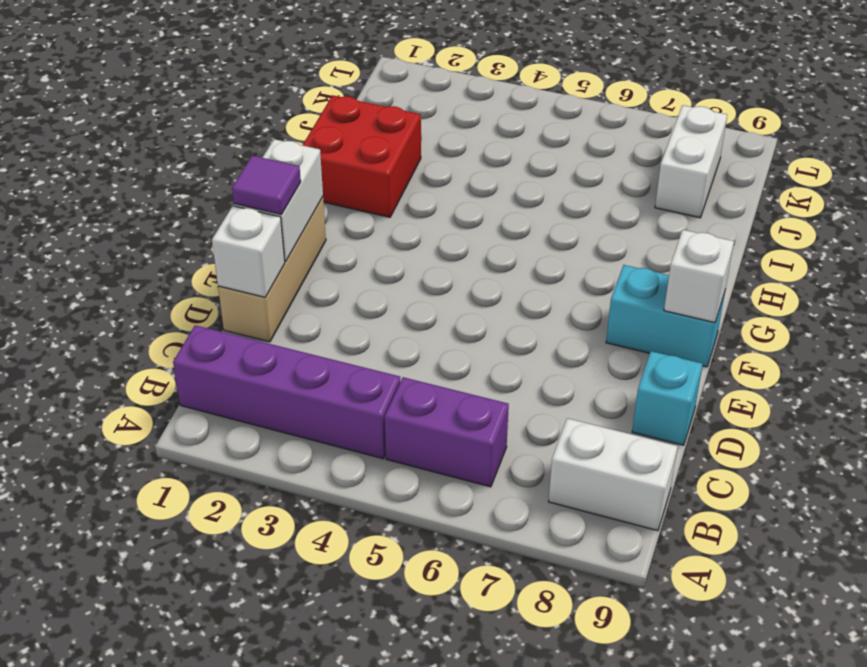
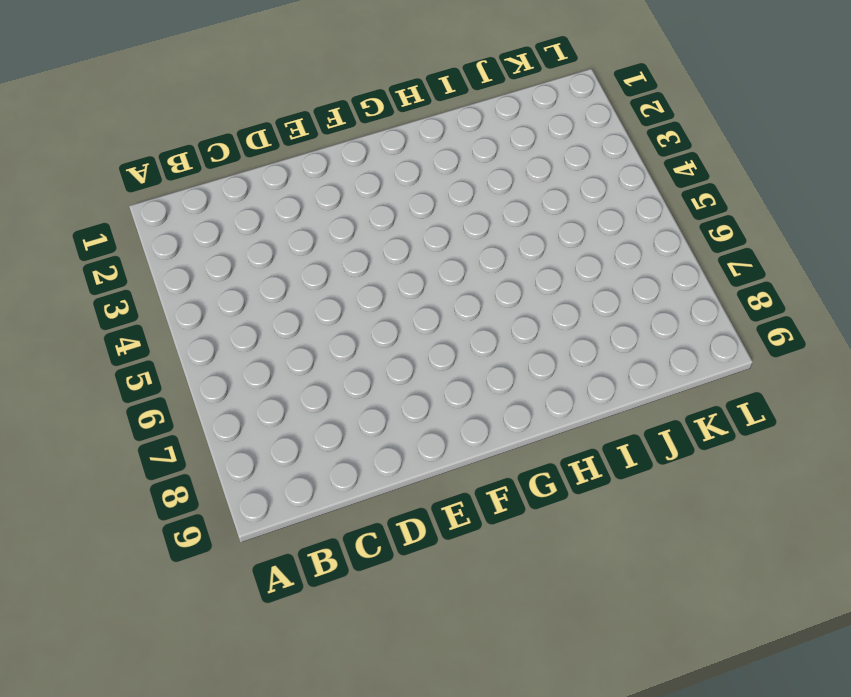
none -> purple 1x4 brick [173,325,400,459]
none -> purple 1x2 brick [385,377,509,487]
none -> white 1x2 brick [549,418,678,531]

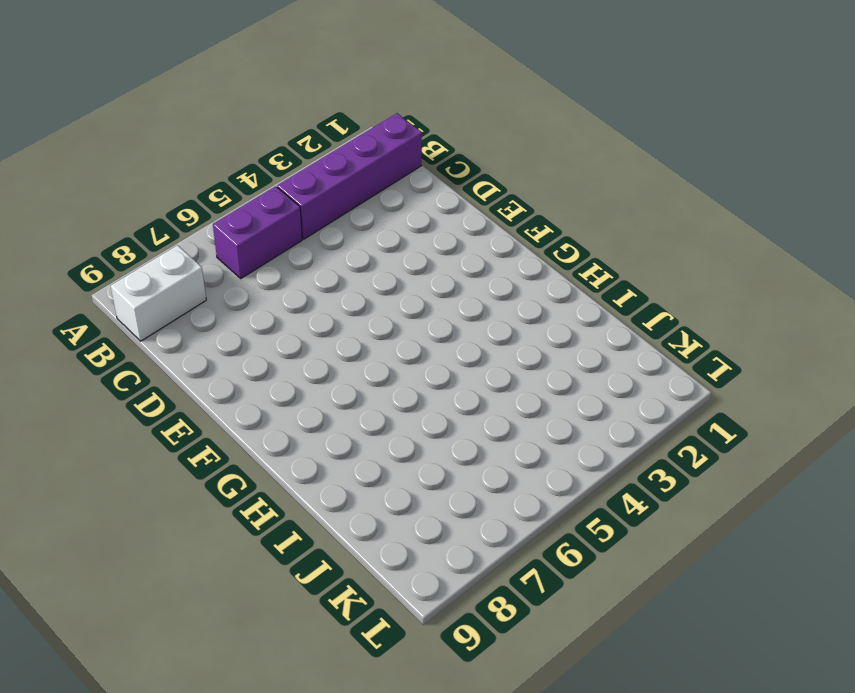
none -> tan 1x3 brick [218,197,326,342]
none -> cyan 1x1 brick [632,351,703,445]
none -> cyan 1x2 brick [606,265,725,367]

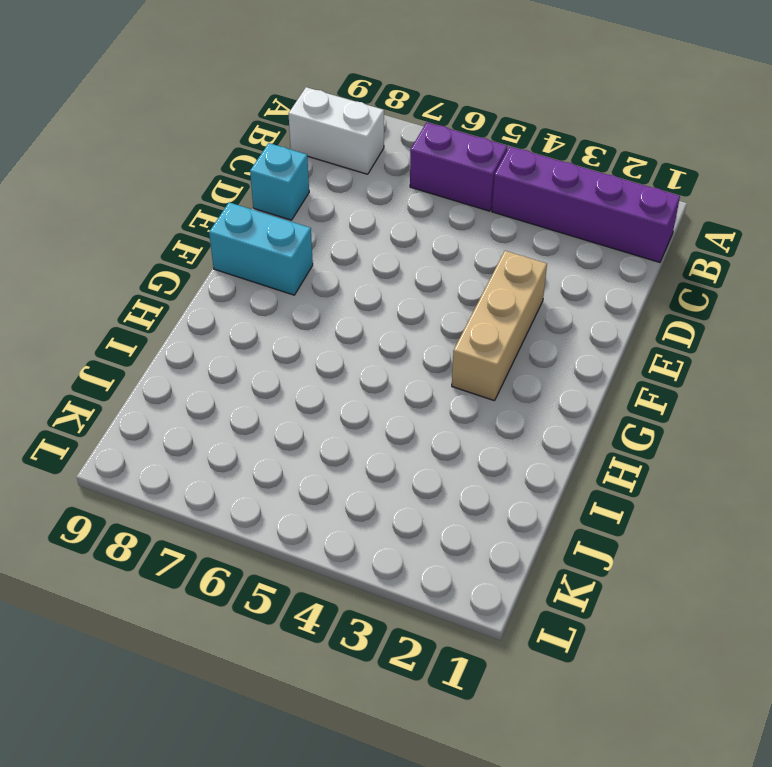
tan 1x3 brick [452,251,547,401] -> tan 1x3 brick moved to [218,197,326,342]
none -> red 2x2 brick [303,95,421,217]
none -> white 1x2 brick [655,105,727,218]
none -> white 1x1 brick [212,206,285,297]

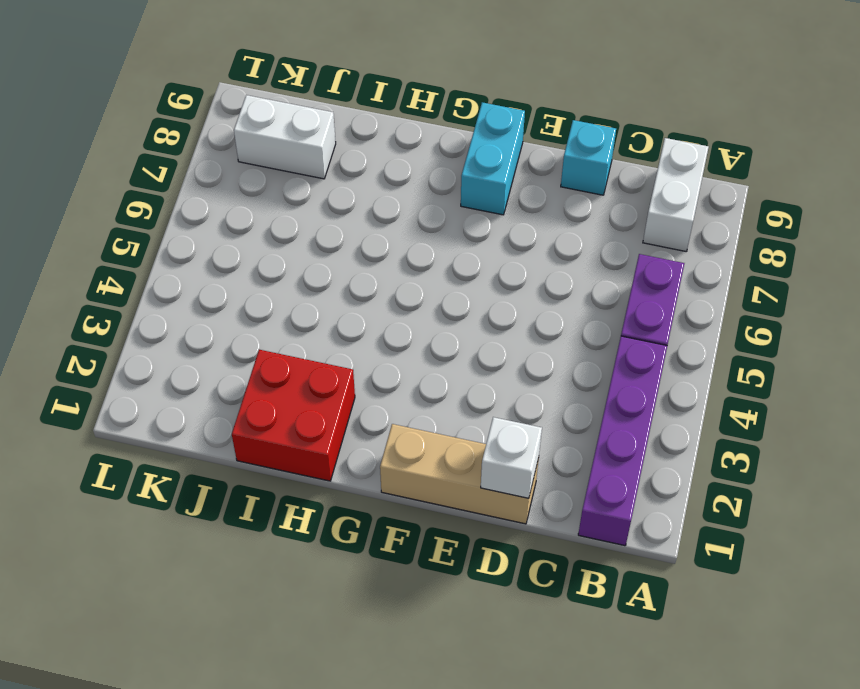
none -> white 1x2 brick [234,139,323,262]
none -> white 1x1 brick [664,230,734,323]
none -> purple 1x1 tile [232,156,301,215]

